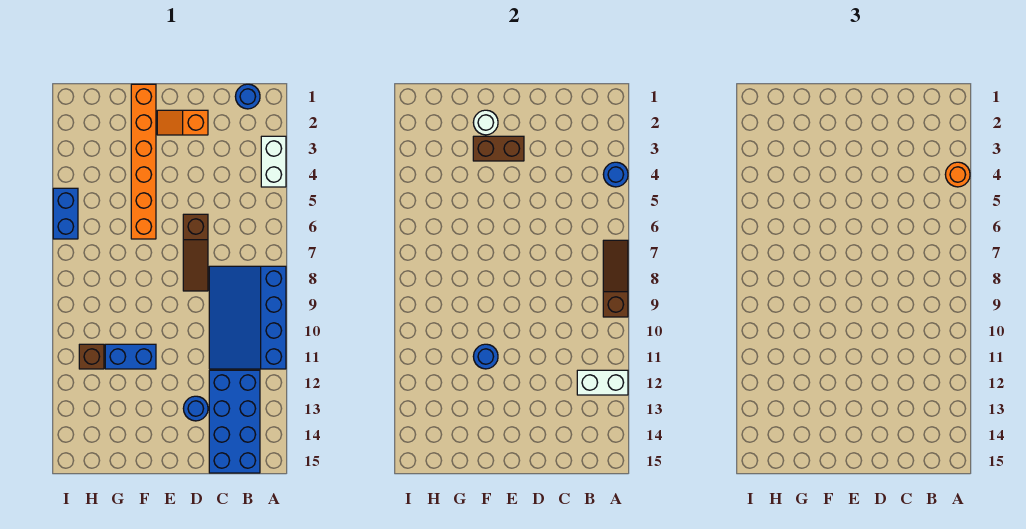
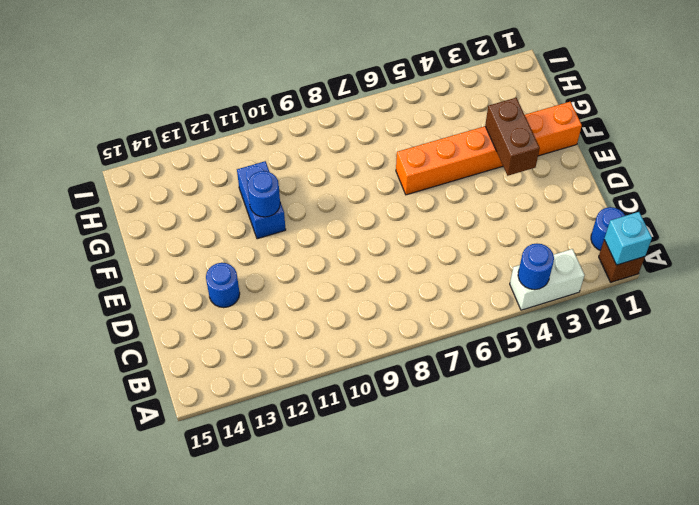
brown 1x1 brick [599,240,645,282] -> brown 1x1 brick moved to [79,344,104,369]
cyan 1x1 brick [604,212,652,265] -> none
none -> blue 3x4 slope [209,266,286,369]
none -> blue 2x4 brick [209,370,260,473]
none -> orange 1x2 slope [157,110,208,135]

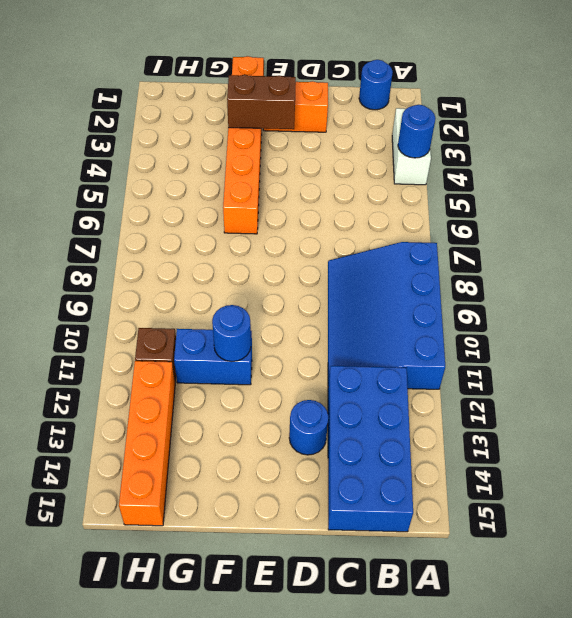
orange 1x4 brick [119,361,175,526] -> none
none -> brown 1x3 slope [183,214,208,291]
none -> blue 1x2 brick [53,188,78,239]
none -> brown 1x3 slope [603,240,628,317]

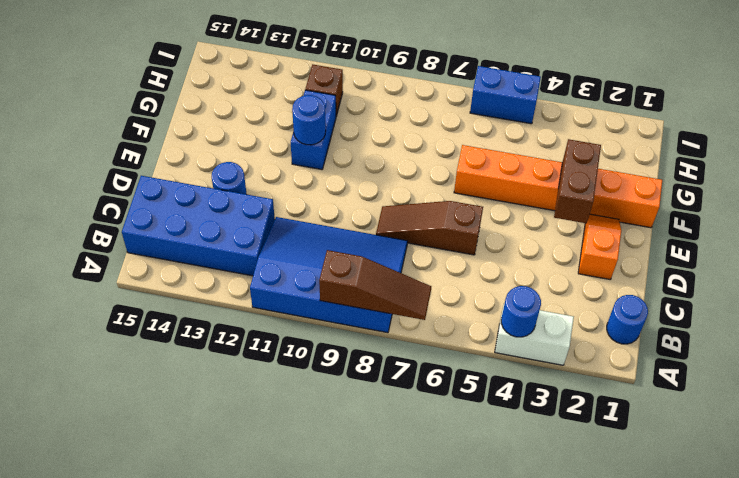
none -> white 1x2 brick [577,370,628,395]
none -> white 1x1 round brick [473,110,498,135]
none -> orange 1x1 round brick [945,162,970,187]

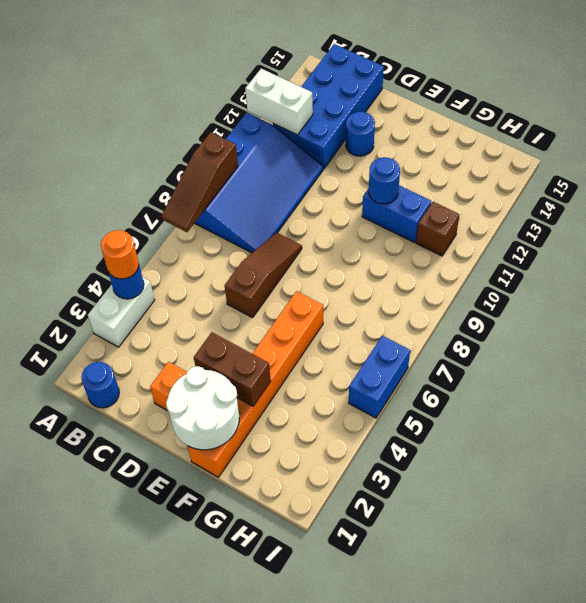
white 2x2 round brick [166,366,239,450] -> white 1x1 round brick [473,110,498,135]

